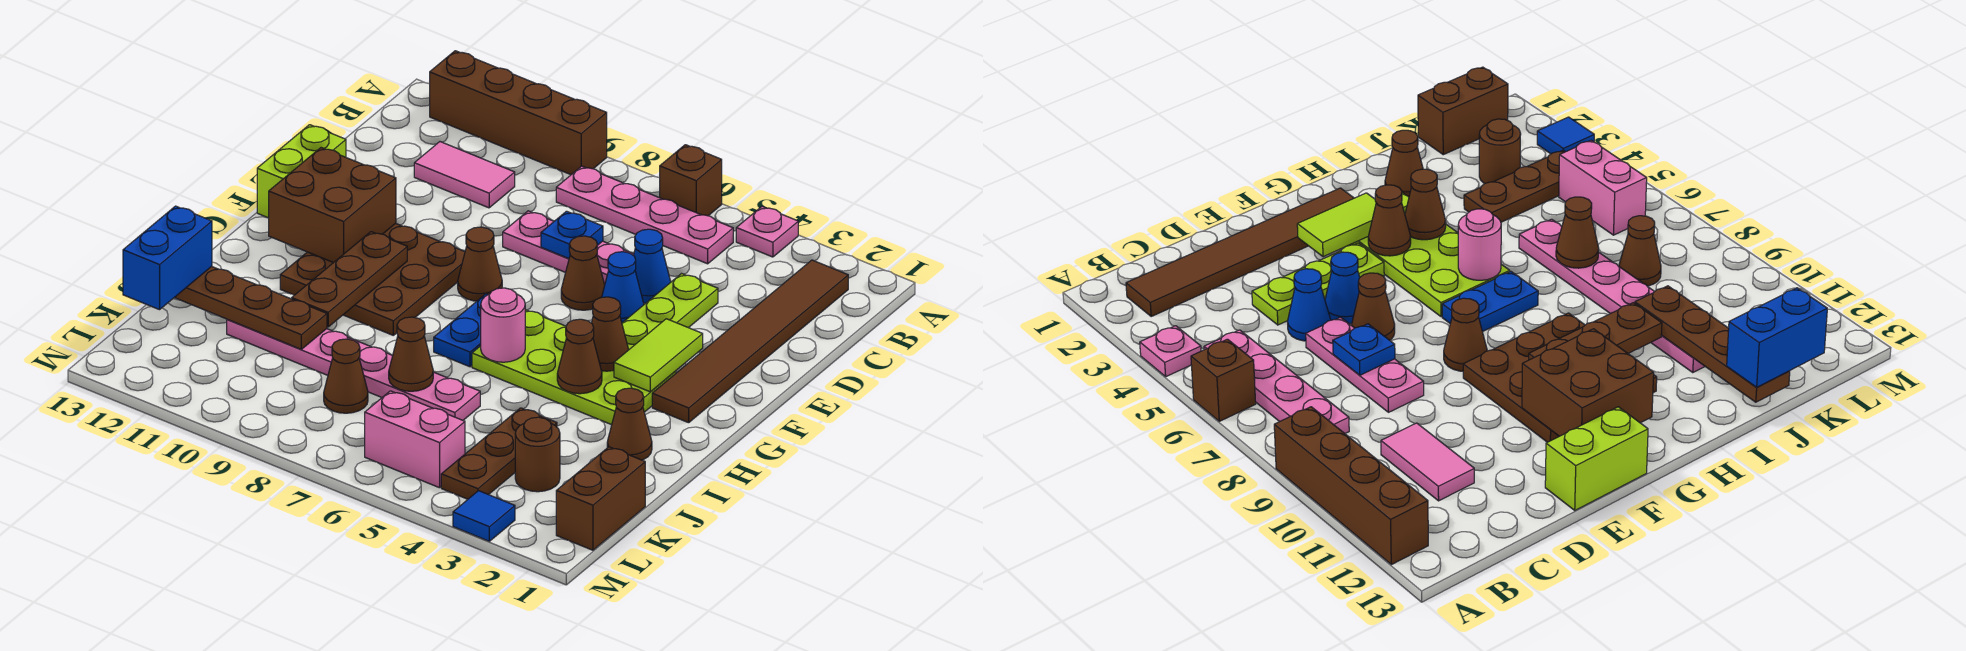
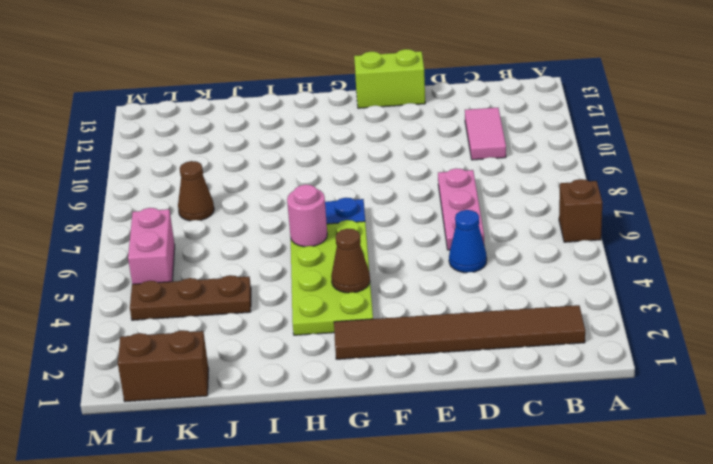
none -> pink 1x1 plate [736,206,798,257]
none -> brown 1x4 brick [430,51,607,175]
none -> pink 1x4 plate [556,166,733,264]
none -> lime 1x3 plate [622,274,718,349]

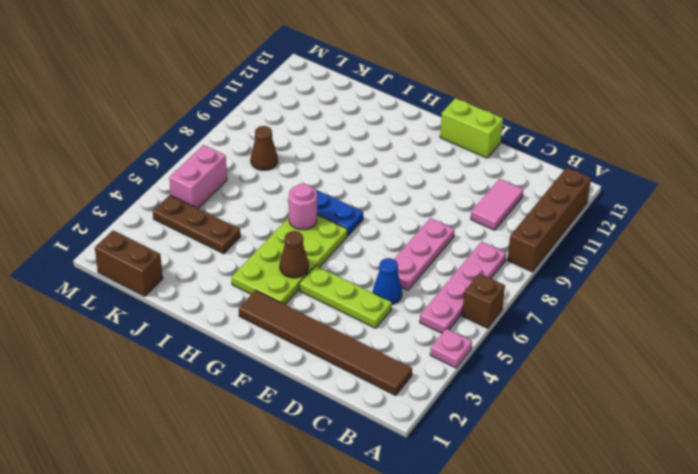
none -> blue 1x1 cone [602,252,644,323]
none -> brown 1x1 cone [561,236,605,310]
none -> brown 1x1 cone [458,227,502,301]
none -> brown 3x3 plate [280,223,465,335]

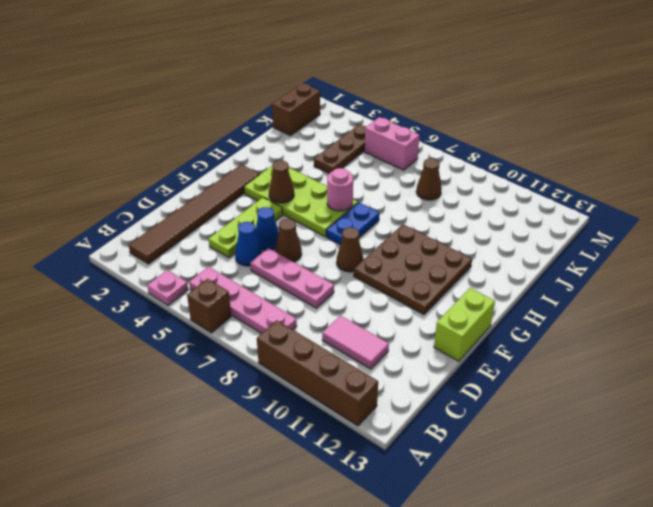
none -> brown 1x1 cone [607,388,652,460]
none -> pink 1x6 plate [227,319,480,420]
none -> brown 1x1 round brick [515,417,560,492]
none -> blue 1x1 tile [453,491,515,541]

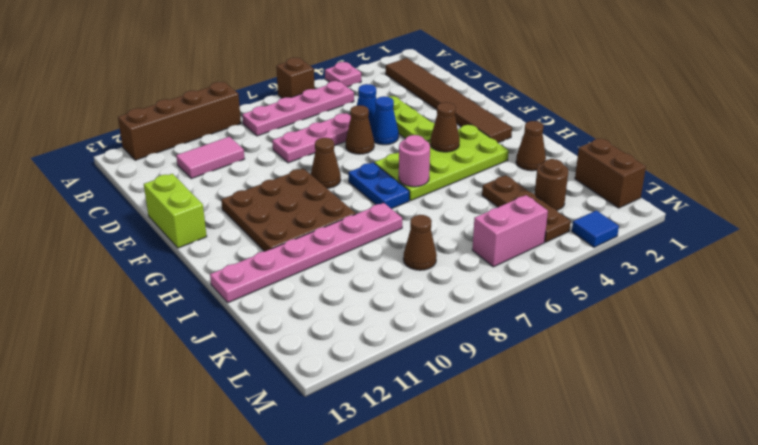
pink 1x6 plate [210,203,402,303] -> pink 1x6 plate moved to [227,319,480,420]
none -> blue 1x1 plate [541,211,603,259]
none -> lime 1x2 tile [614,319,703,392]
none -> brown 2x2 brick [269,148,396,263]
none -> brown 1x3 plate [292,232,407,327]

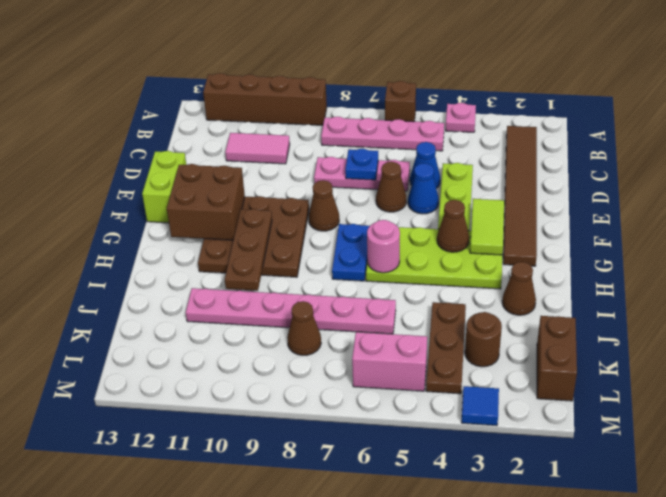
none -> brown 1x1 cone [557,319,602,394]
none -> brown 1x1 cone [389,317,433,391]
none -> brown 1x4 plate [174,266,327,349]
none -> blue 1x2 brick [123,206,212,310]

